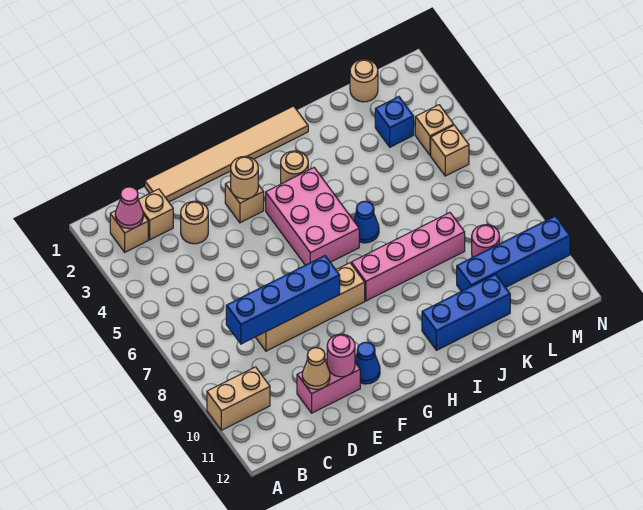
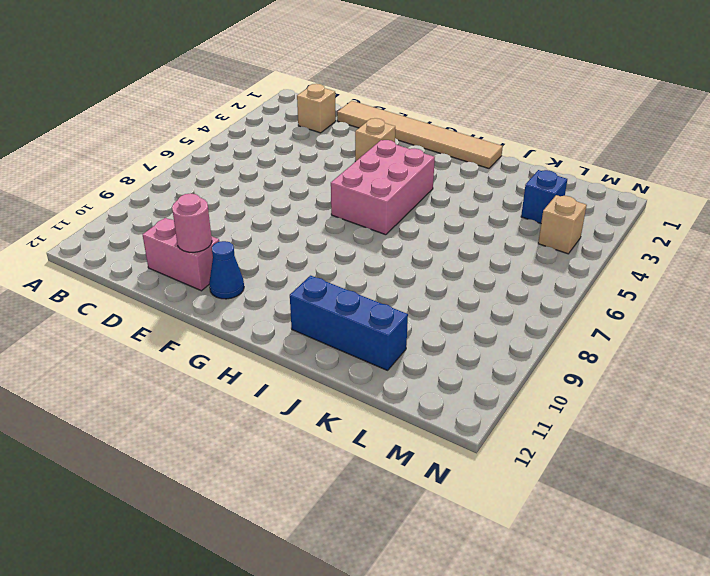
none -> tan 1x2 brick [207,367,270,430]
none -> tan 1x1 brick [110,211,148,252]
none -> tan 1x1 round brick [181,201,208,244]

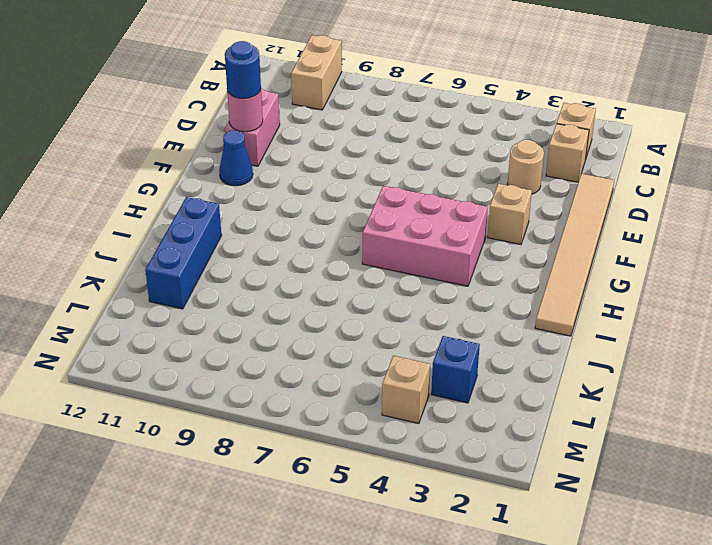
blue 1x1 round brick [225,41,261,99] -> none
none -> tan 1x4 brick [256,263,365,351]
none -> tan 1x1 round brick [281,151,308,184]
none -> pink 1x4 brick [351,213,465,301]

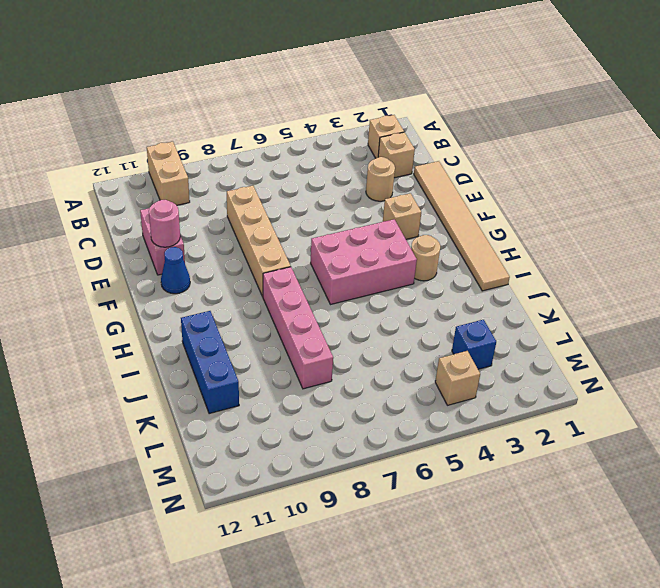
none -> blue 1x1 cone [353,201,379,243]
none -> blue 1x4 brick [457,216,570,291]
none -> tan 1x1 round brick [350,59,378,102]

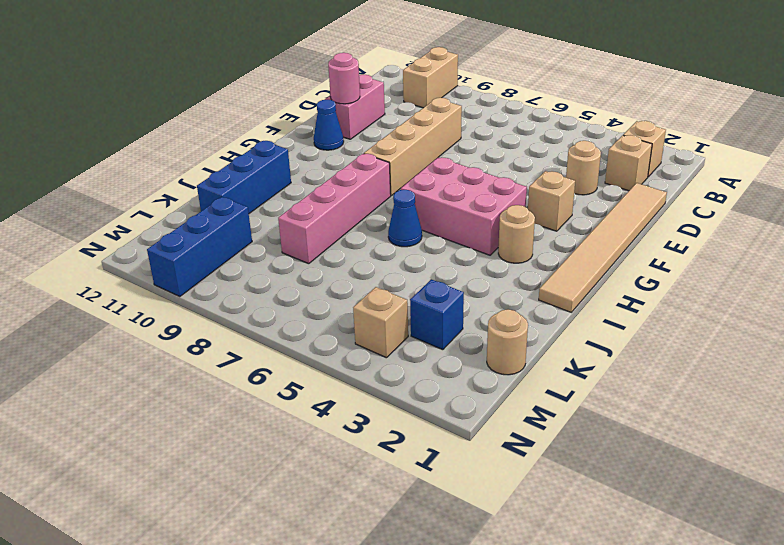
blue 1x3 brick [147,197,252,297] -> blue 1x4 brick [457,216,570,291]
none -> pink 1x1 round brick [472,225,500,258]
none -> tan 1x1 brick [431,125,469,176]
none -> pink 1x1 cone [115,187,143,229]

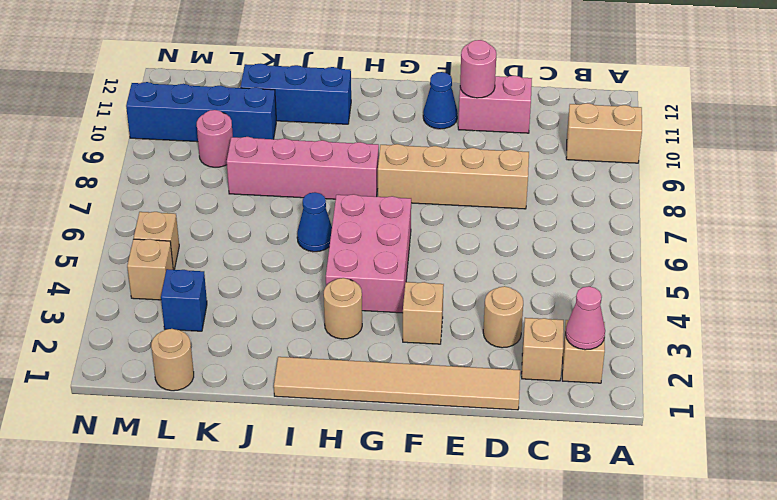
none -> blue 1x4 brick [226,256,340,344]
none -> tan 1x1 cone [302,348,330,389]
none -> tan 1x1 round brick [231,156,258,199]

